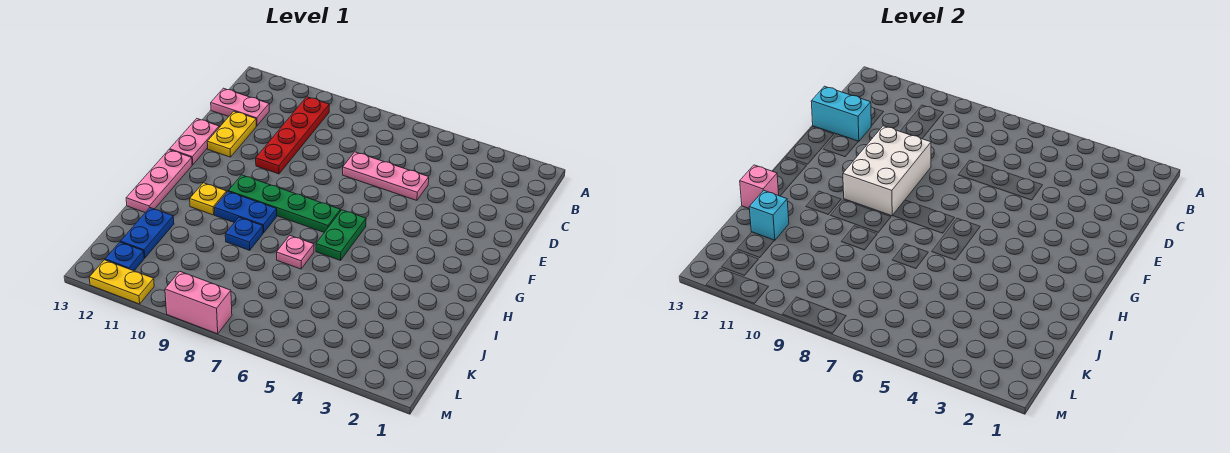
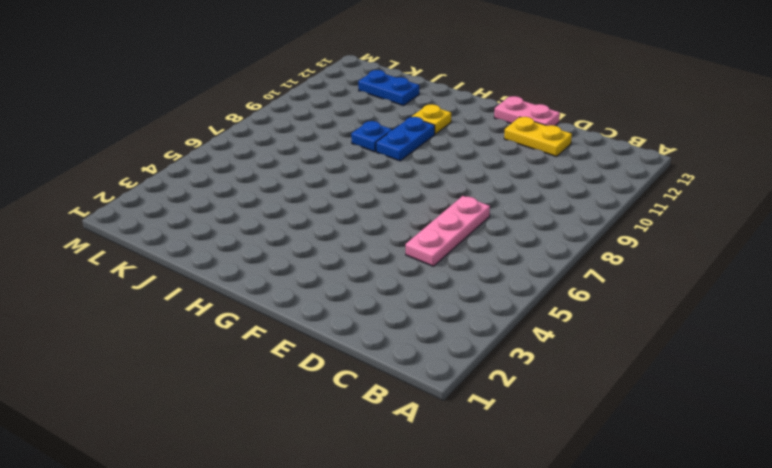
none -> red 1x4 plate [256,97,329,174]
none -> pink 1x2 plate [211,88,269,126]
none -> green 1x2 plate [316,210,366,260]

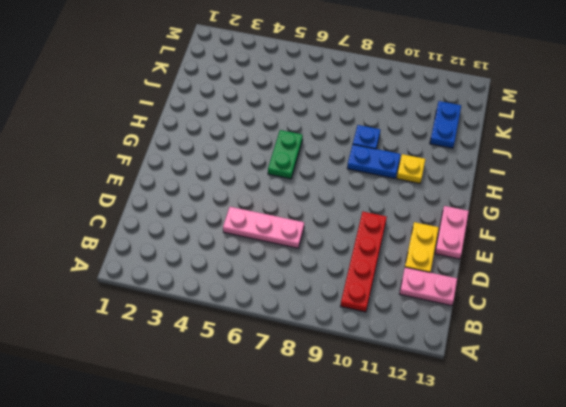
none -> green 1x4 plate [229,175,341,232]
none -> pink 1x3 plate [126,150,192,212]
none -> pink 1x1 plate [276,235,314,269]

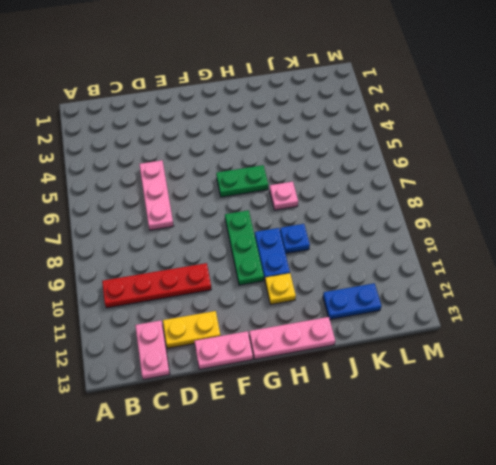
green 1x3 plate [225,210,264,285] -> green 1x4 plate [229,175,341,232]
none -> blue 1x1 plate [105,242,144,271]
none -> pink 1x2 brick [165,271,232,334]
none -> yellow 1x2 plate [89,260,154,304]

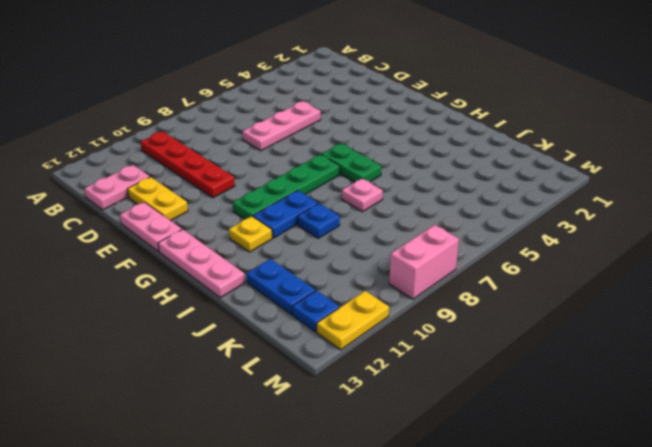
none -> cyan 1x2 brick [811,86,871,141]
none -> white 2x3 brick [843,126,931,216]
none -> pink 1x1 brick [740,165,779,208]

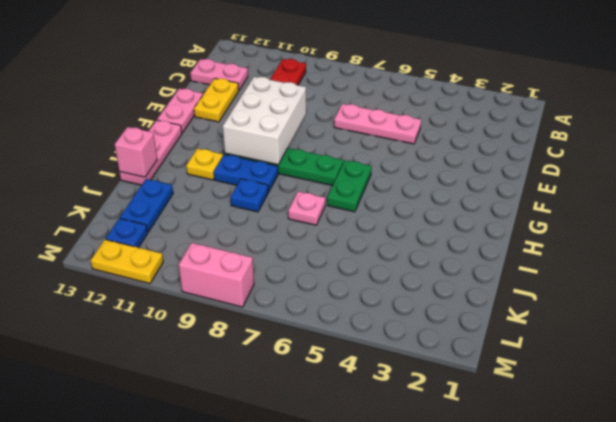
none -> cyan 1x2 brick [811,86,871,141]
none -> cyan 1x1 brick [749,190,789,240]

